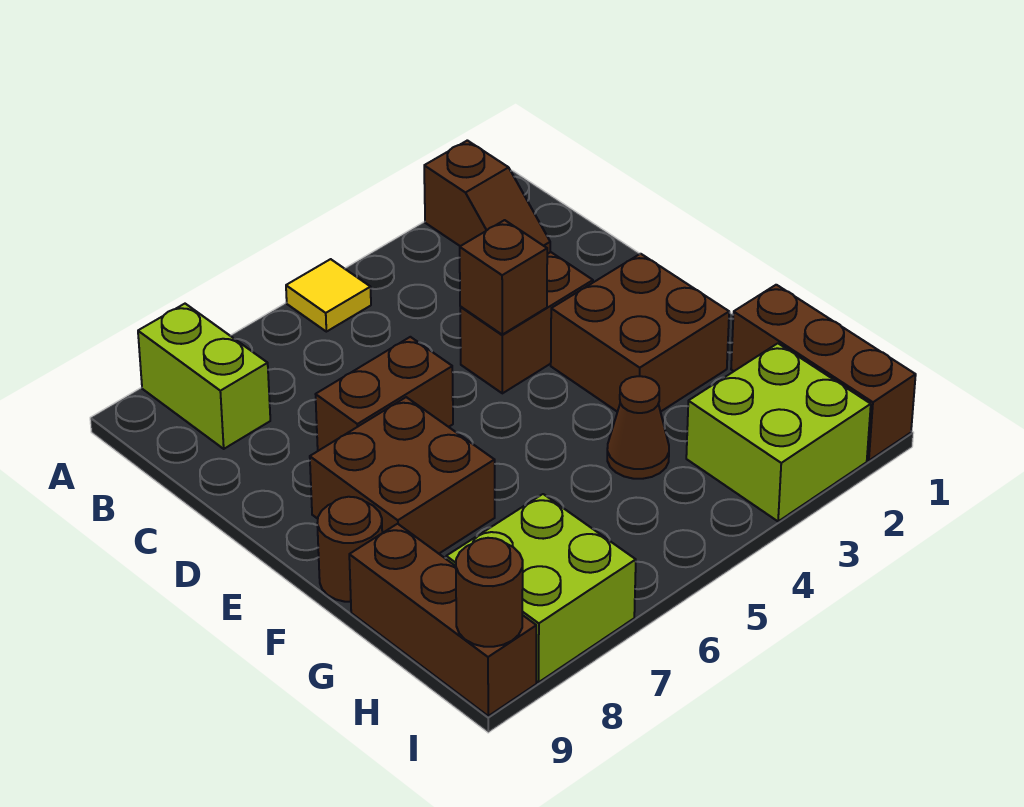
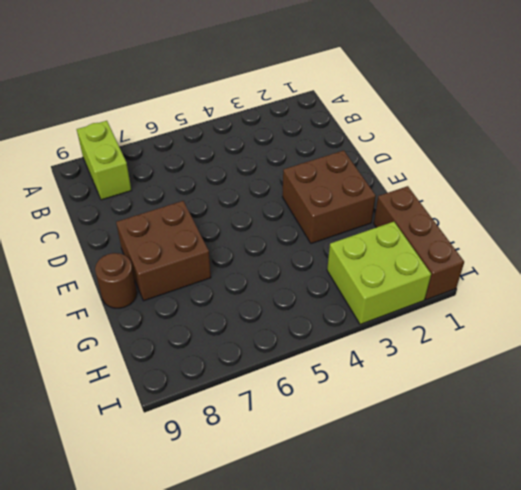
none -> brown 1x2 slope [424,140,550,254]
none -> yellow 1x1 tile [286,259,371,332]
none -> brown 1x2 brick [460,252,593,393]

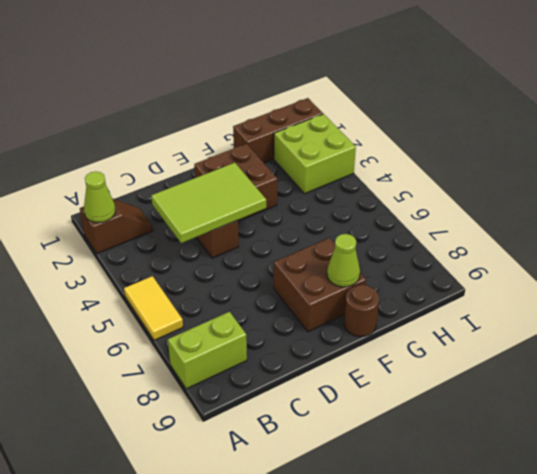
lime 1x1 cone [84,171,115,223] -> none
yellow 1x2 tile [124,276,183,340] -> yellow 1x1 tile [286,259,371,332]
lime 2x3 tile [151,163,266,243] -> brown 1x1 brick [460,220,547,335]
lime 1x1 cone [327,234,360,287] -> none
none -> brown 1x2 brick [316,337,453,451]
none -> brown 1x1 cone [607,376,669,479]
none -> brown 1x3 brick [349,524,536,716]

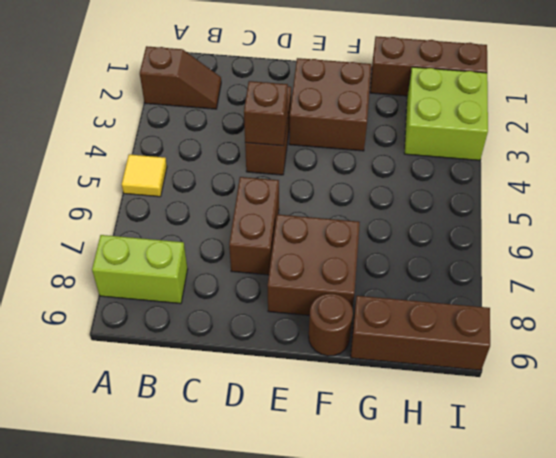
none -> brown 1x1 cone [607,376,669,479]
none -> lime 2x2 brick [446,494,636,682]
none -> brown 1x1 round brick [456,538,523,647]

